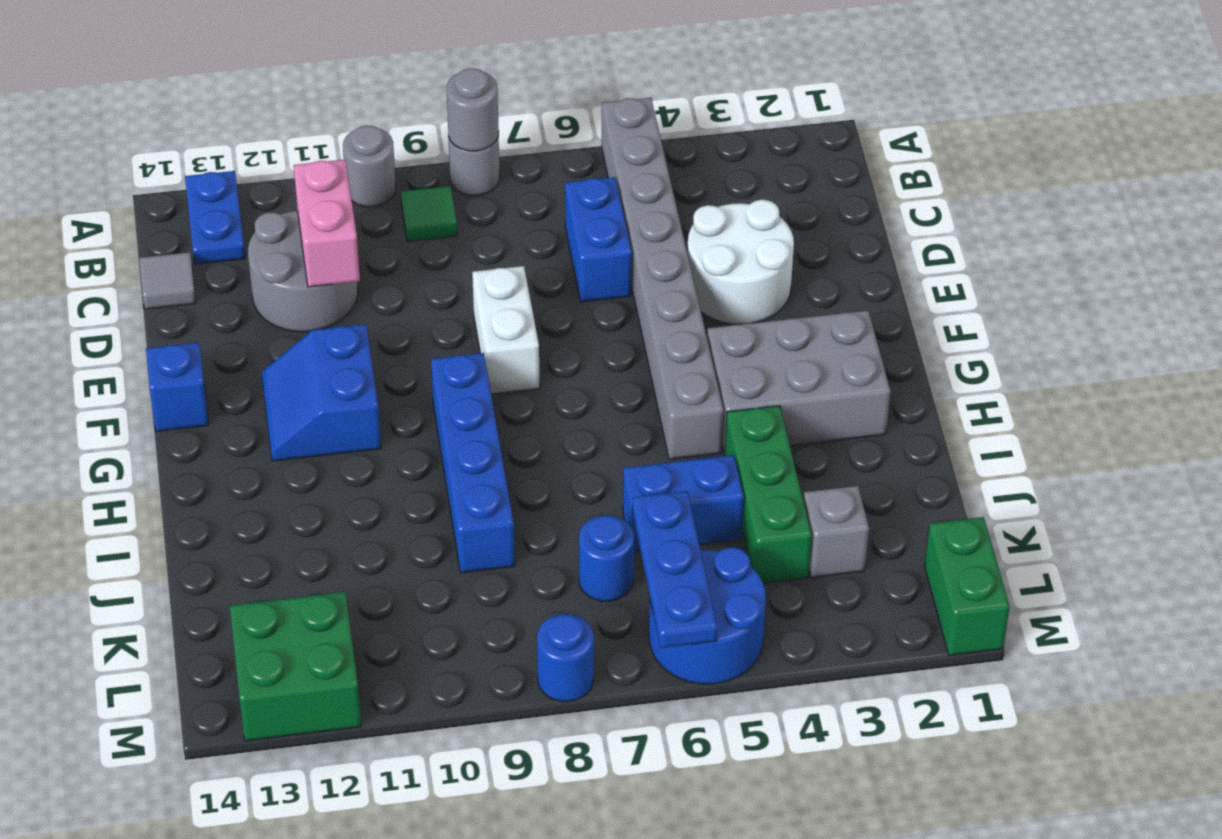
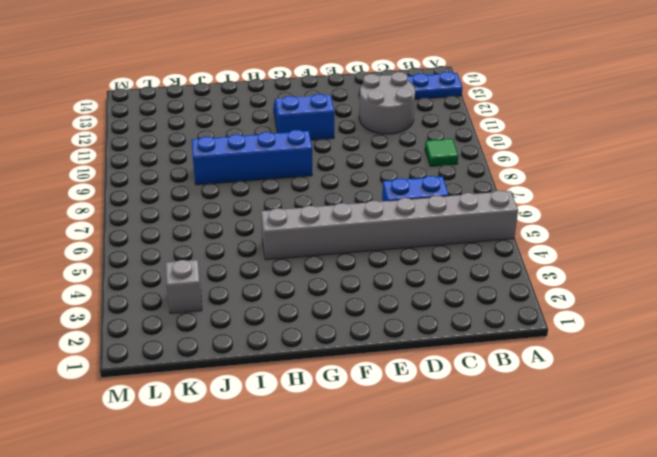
none -> grey 1x1 round brick [449,131,500,196]
none -> grey 1x1 round brick [343,126,396,207]
none -> grey 1x1 tile [139,252,196,309]

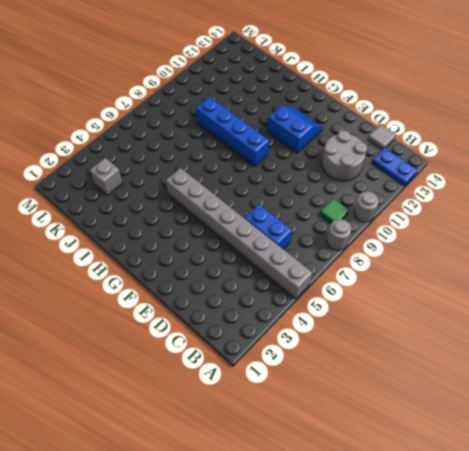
none -> white 2x2 round brick [687,200,794,325]
none -> white 1x2 brick [472,266,540,394]
none -> blue 1x1 brick [146,342,209,431]

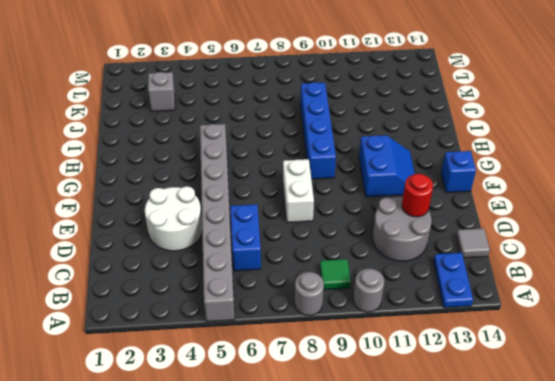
red 1x1 round brick [402,174,433,217] -> none
none -> grey 2x3 brick [707,311,891,453]
none -> green 1x3 brick [725,406,812,583]
none -> blue 1x2 brick [623,455,744,552]

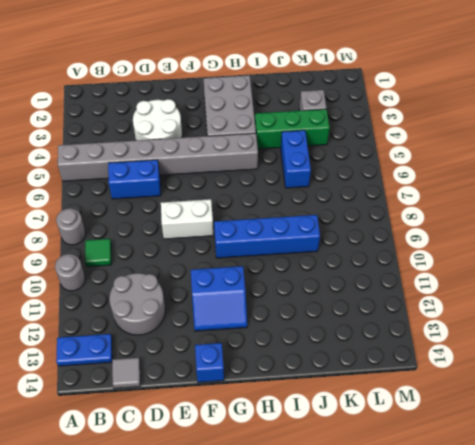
none -> blue 1x1 round brick [579,516,634,601]
none -> green 1x2 brick [924,517,1010,655]
none -> blue 2x2 round brick [649,547,766,684]

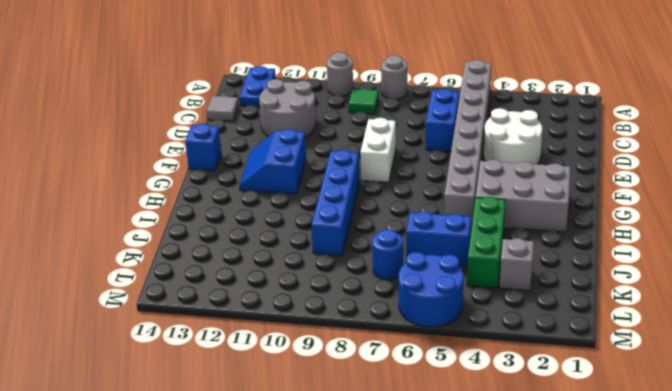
none -> green 1x2 brick [924,517,1010,655]
none -> green 2x2 brick [230,592,361,741]
none -> blue 1x1 round brick [537,614,594,701]

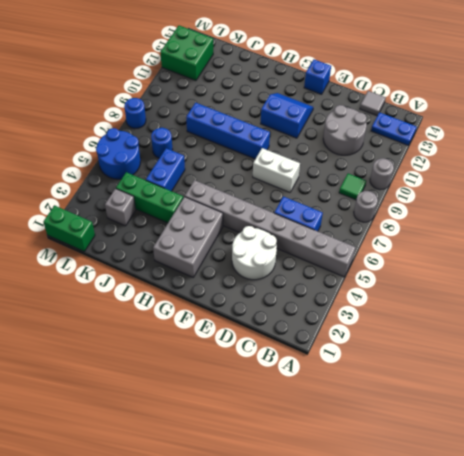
none -> grey 1x1 round brick [447,69,499,151]
none -> pink 1x2 brick [294,160,360,287]
none -> blue 1x3 plate [632,491,717,648]

